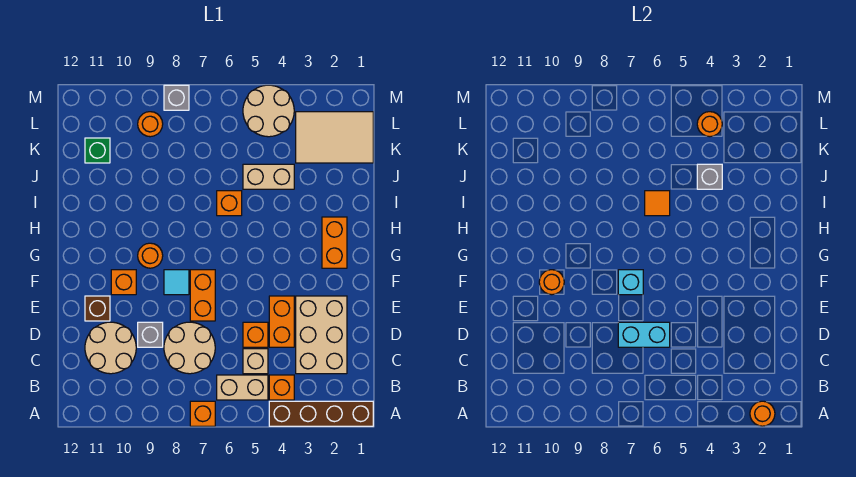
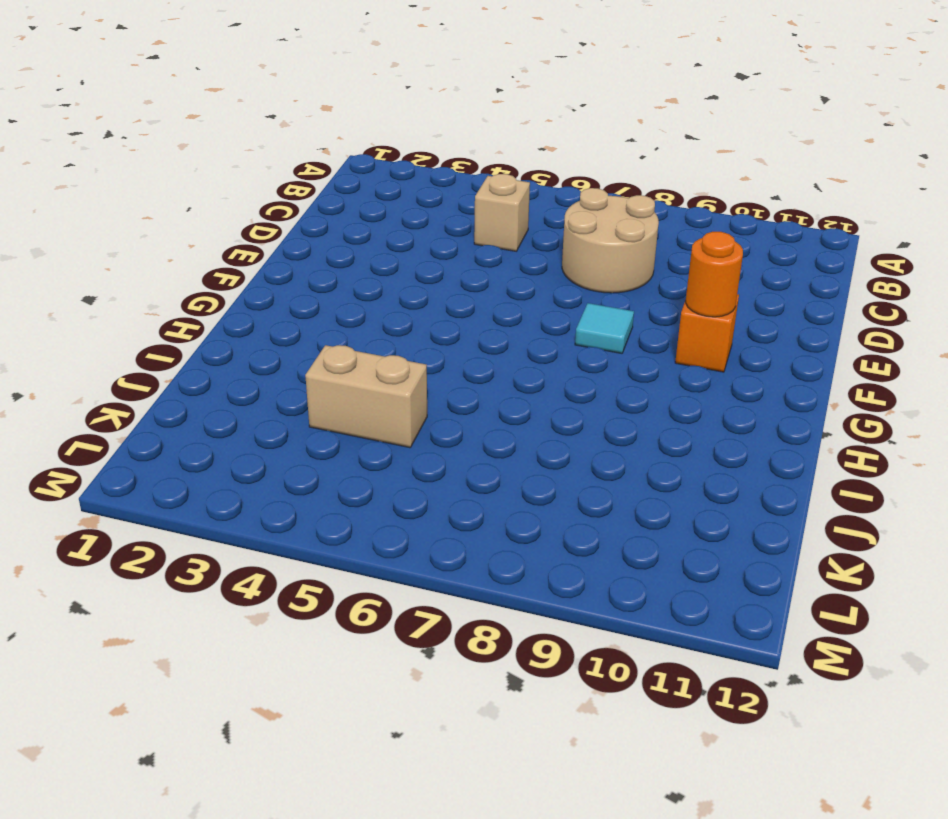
none -> brown 1x4 brick [269,401,373,426]
none -> orange 1x1 brick [190,401,215,426]
none -> orange 1x1 brick [269,375,294,400]
none -> tan 1x2 brick [217,375,268,400]

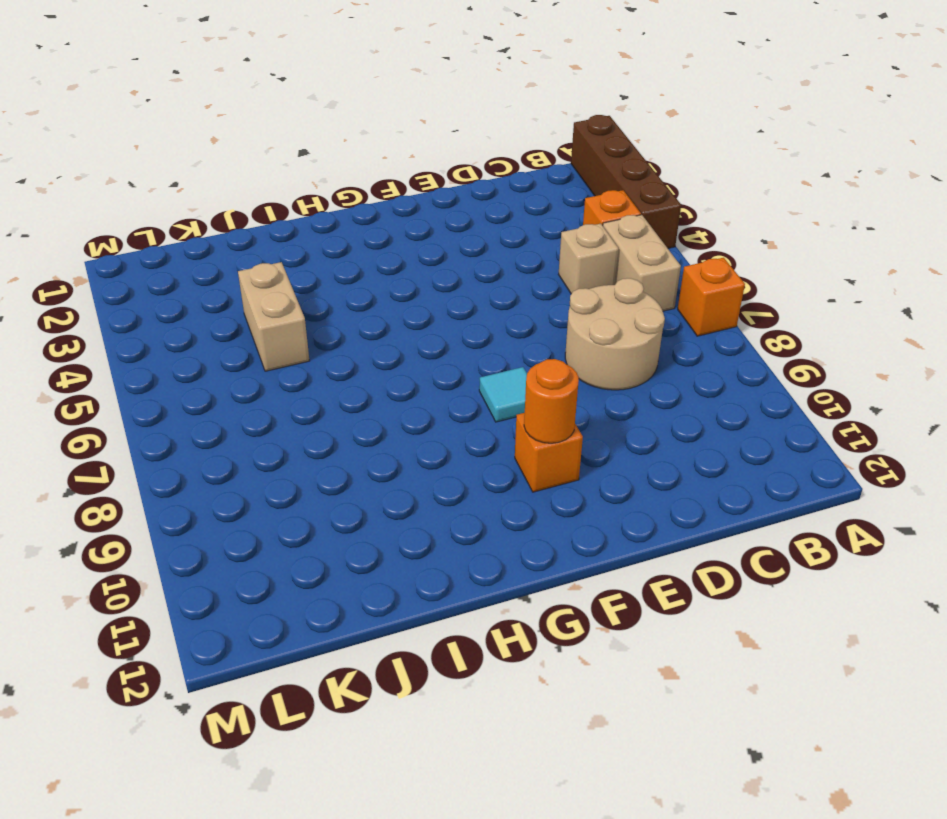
none -> tan 2x3 brick [296,296,347,374]
none -> tan 2x2 round brick [85,322,136,374]
none -> orange 1x2 brick [269,296,294,347]
none -> orange 1x1 brick [243,322,268,347]

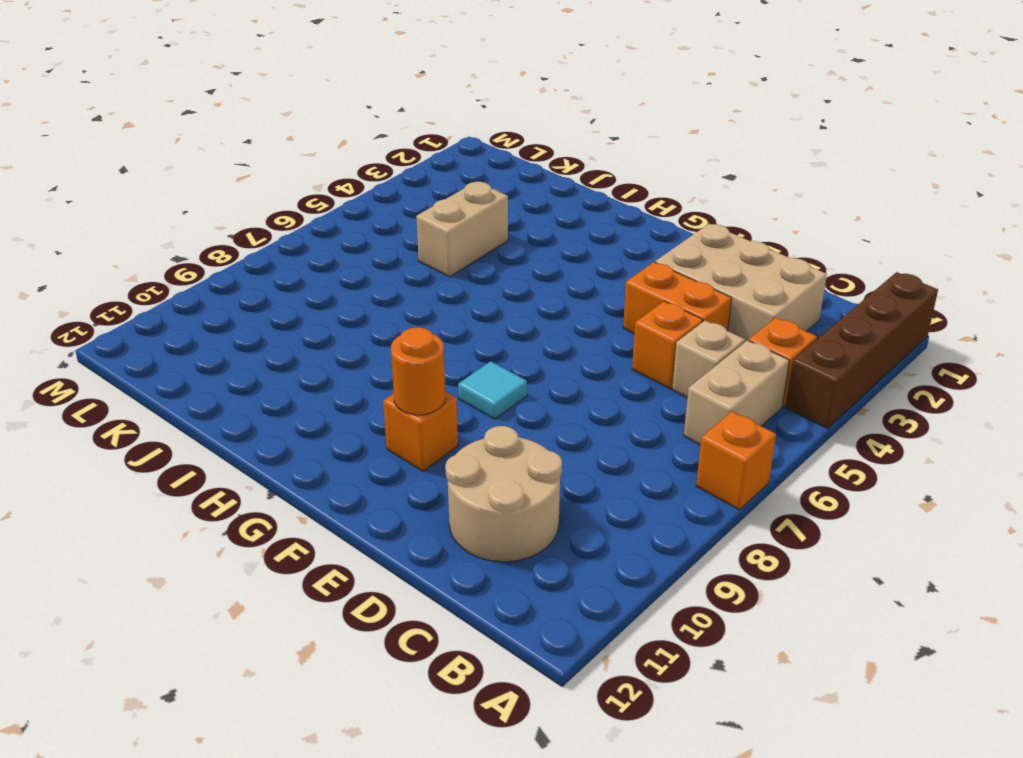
none -> tan 2x2 round brick [164,322,215,374]
none -> grey 1x1 brick [138,322,163,347]
none -> orange 1x2 brick [190,270,215,321]
none -> brown 1x1 brick [85,296,110,321]

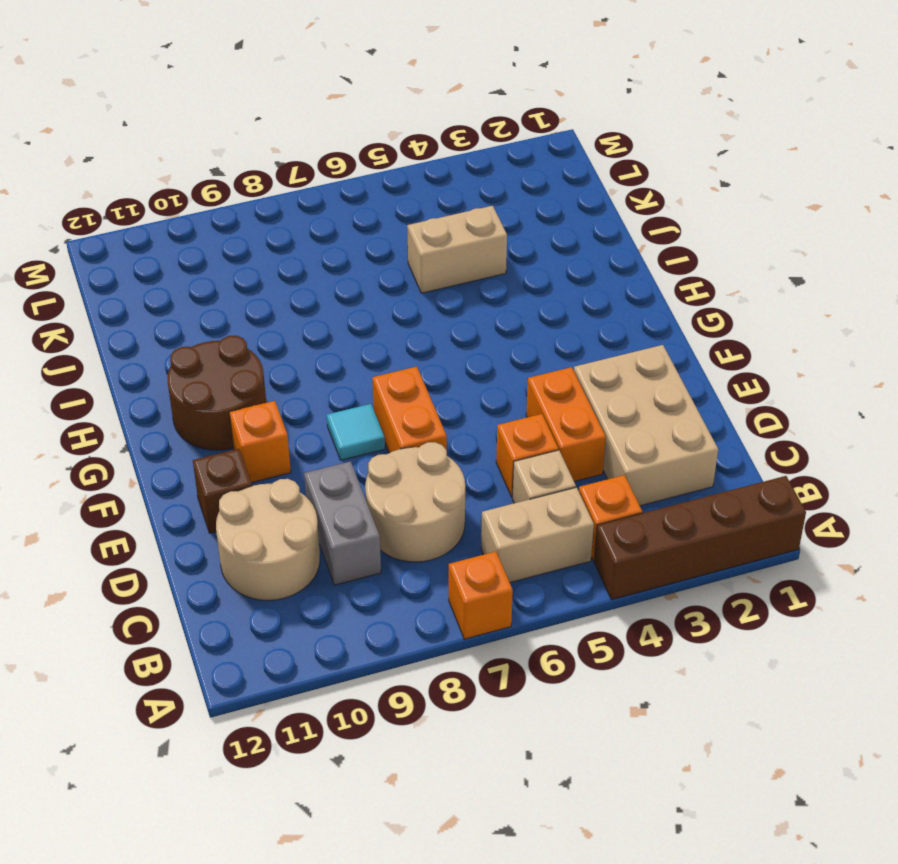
grey 1x2 brick [304,461,381,585] -> grey 1x1 brick [138,322,163,347]
brown 2x2 round brick [168,336,266,450] -> none
none -> orange 1x2 brick [322,217,347,268]
none -> orange 1x1 round brick [138,243,163,268]
none -> orange 1x1 brick [217,191,242,216]
none -> tan 2x3 tile [296,112,373,163]

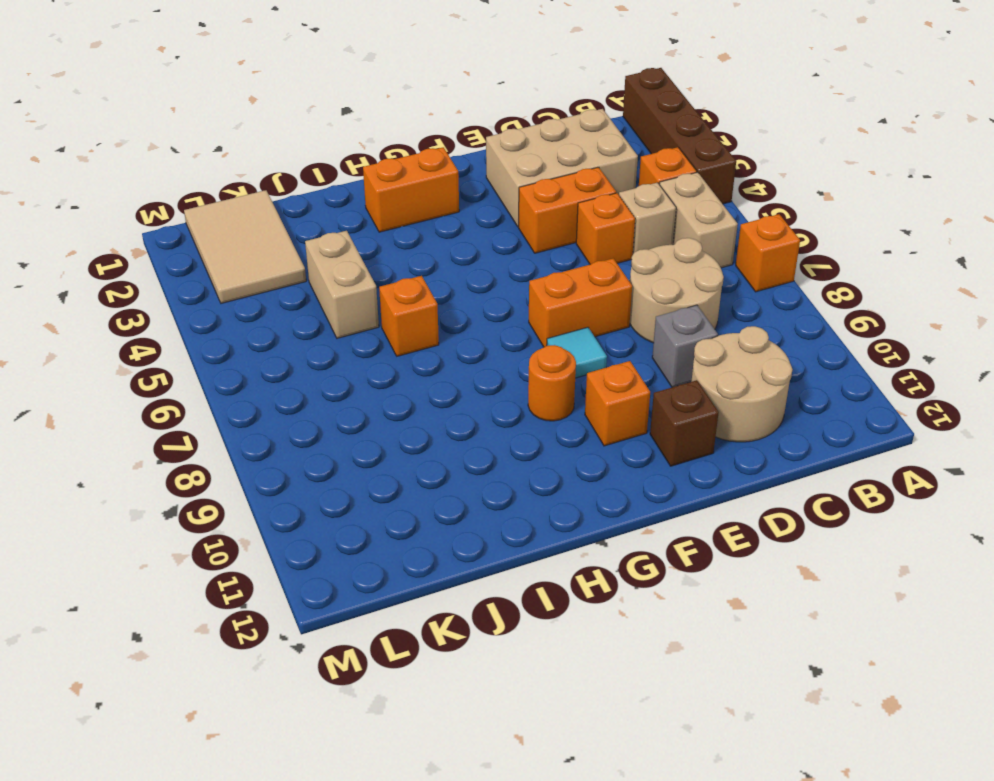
none -> green 1x1 brick [85,138,110,163]
none -> tan 2x2 round brick [243,85,294,137]
none -> orange 1x1 round brick [138,112,163,137]
none -> grey 1x1 brick [164,85,189,110]

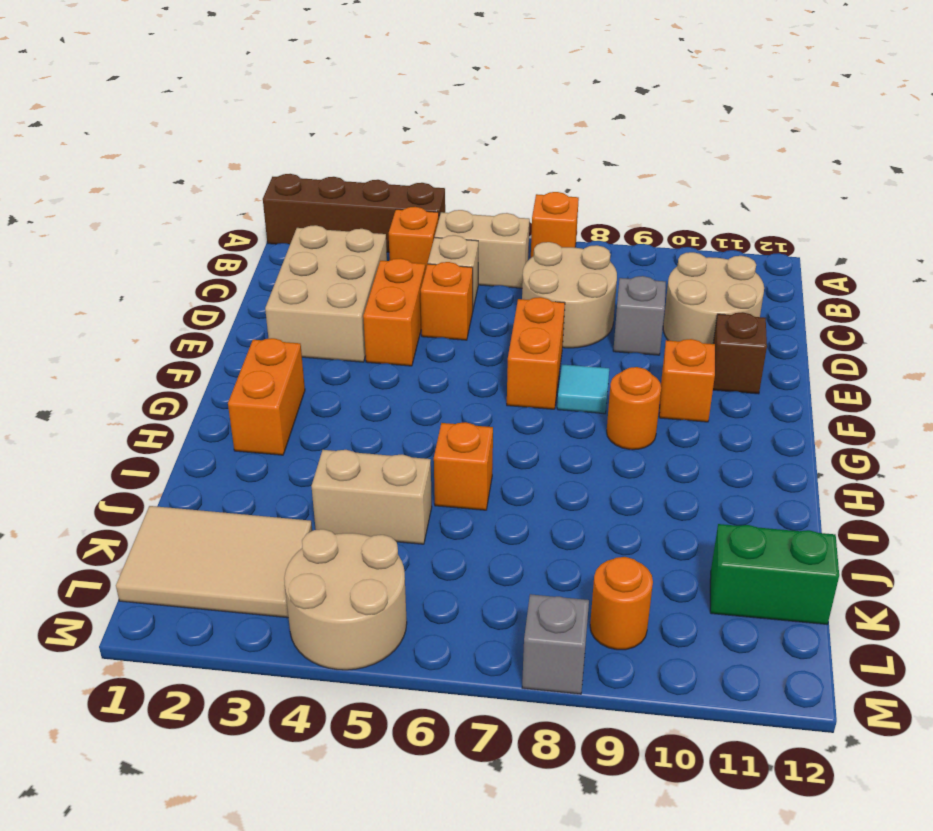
green 1x2 brick [710,524,839,624] -> green 1x1 brick [85,138,110,163]
none -> orange 1x1 round brick [750,401,775,426]
none -> cyan 1x2 brick [618,322,670,347]
none -> cyan 1x1 brick [618,270,643,295]
none -> orange 1x1 round brick [539,270,564,295]

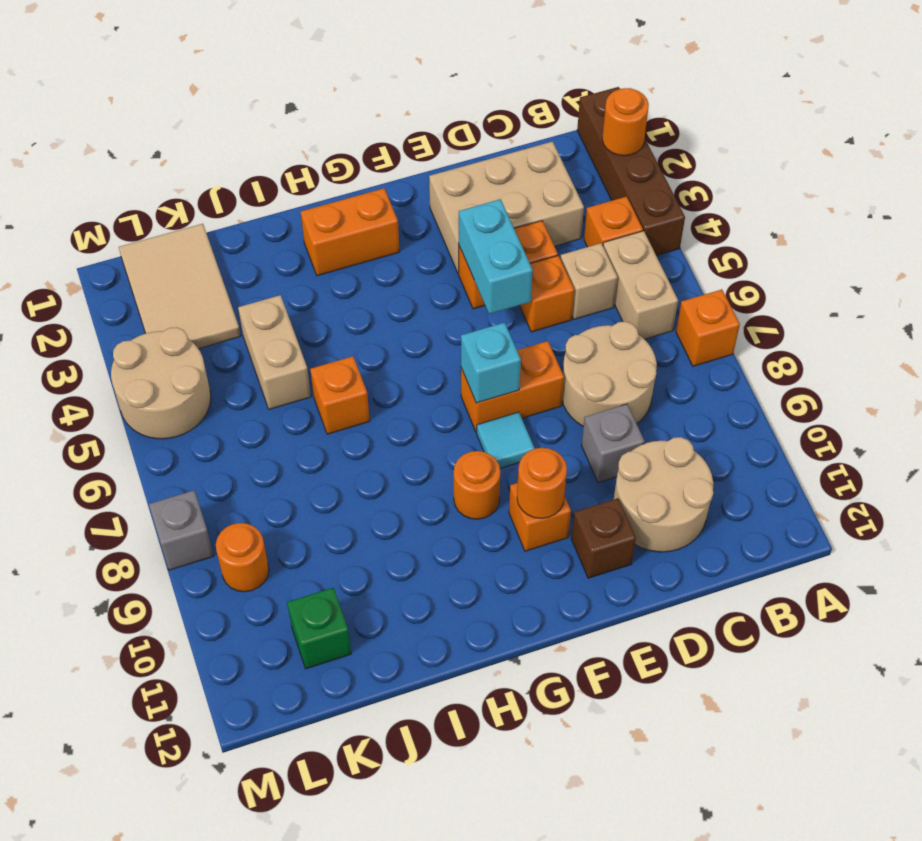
cyan 1x2 brick [459,199,533,314] -> cyan 1x2 brick moved to [618,322,670,347]
none -> orange 1x1 tile [645,191,670,216]
none -> grey 1x1 brick [697,164,722,189]
none -> orange 1x1 round brick [697,112,722,137]

